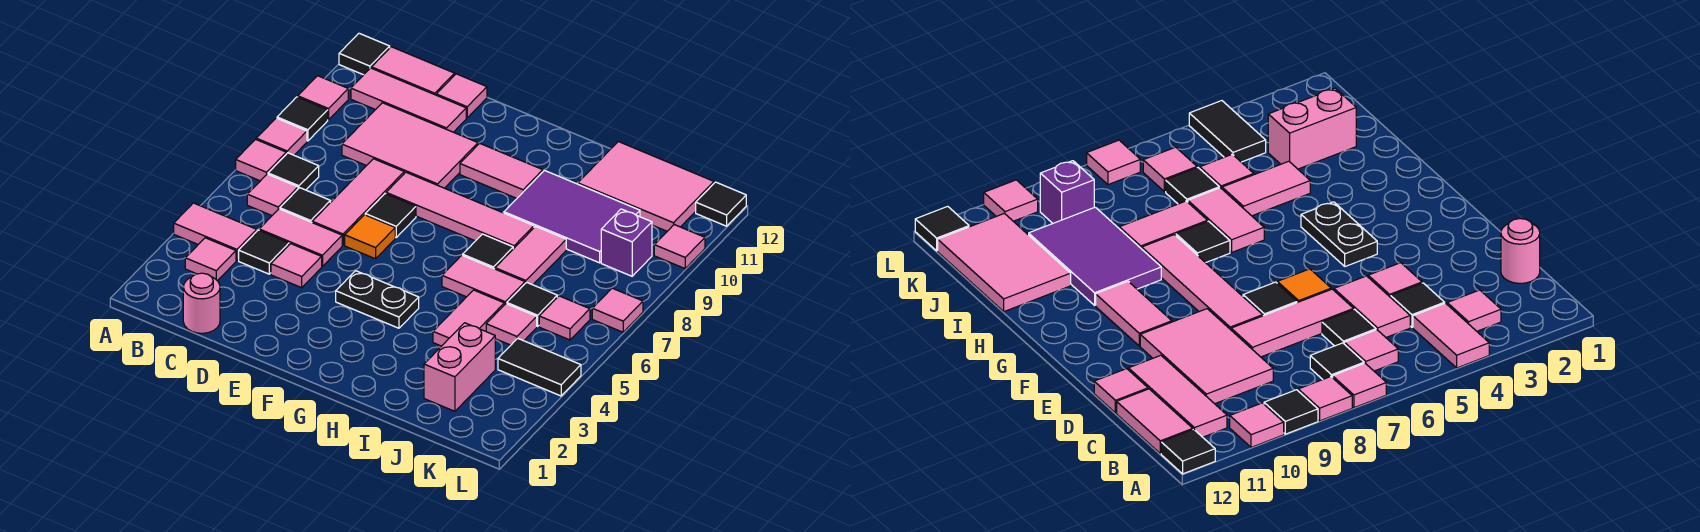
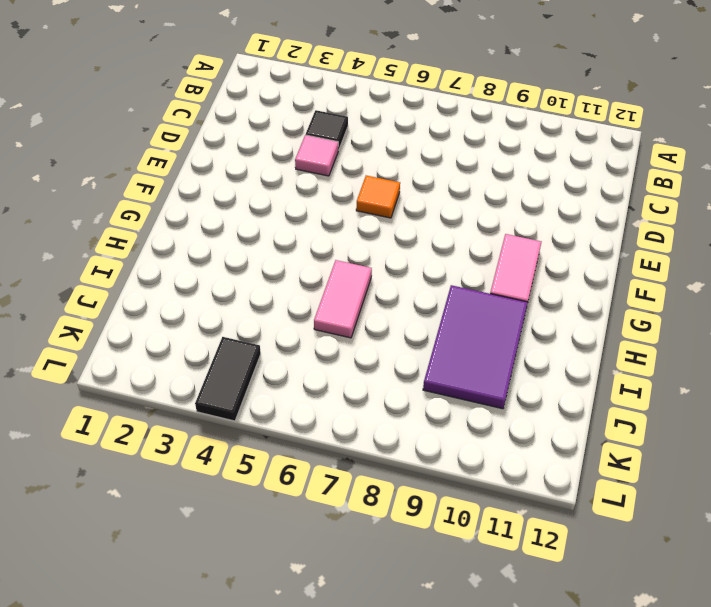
none -> pink 1x2 tile [174,203,257,261]
none -> pink 1x1 tile [236,139,286,181]
none -> pink 1x1 tile [256,118,307,155]
none -> black 1x1 tile [277,97,328,141]

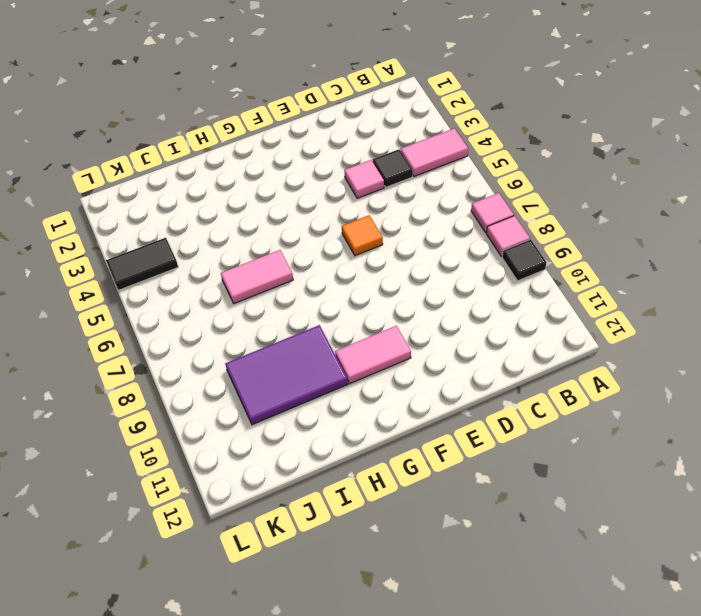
none -> pink 1x1 tile [298,76,348,120]
none -> black 1x1 tile [339,33,390,75]
none -> pink 1x1 tile [185,238,236,281]
none -> pink 1x1 tile [247,174,298,216]

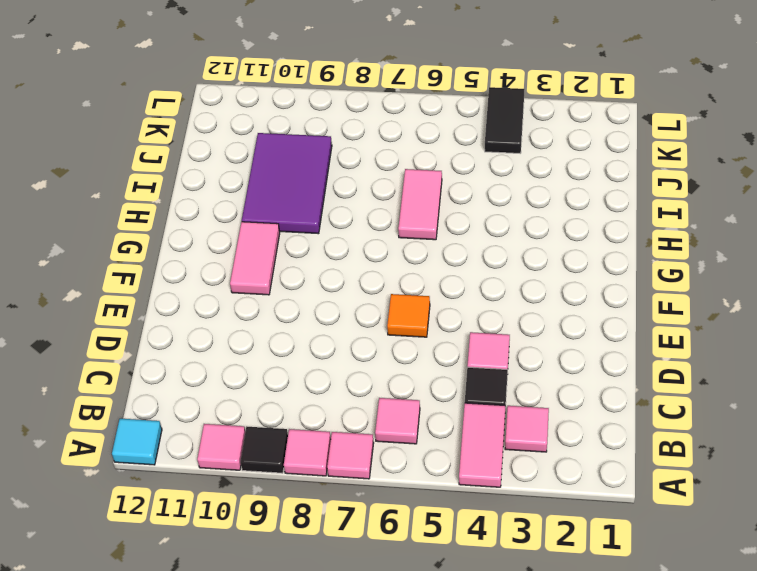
cyan 1x1 tile [112,419,162,465] -> black 1x1 tile [339,33,390,75]
none -> black 1x1 tile [268,153,319,190]
none -> pink 1x3 tile [351,68,466,132]
none -> pink 1x2 tile [372,47,455,95]
none -> pink 1x1 round brick [183,273,220,333]

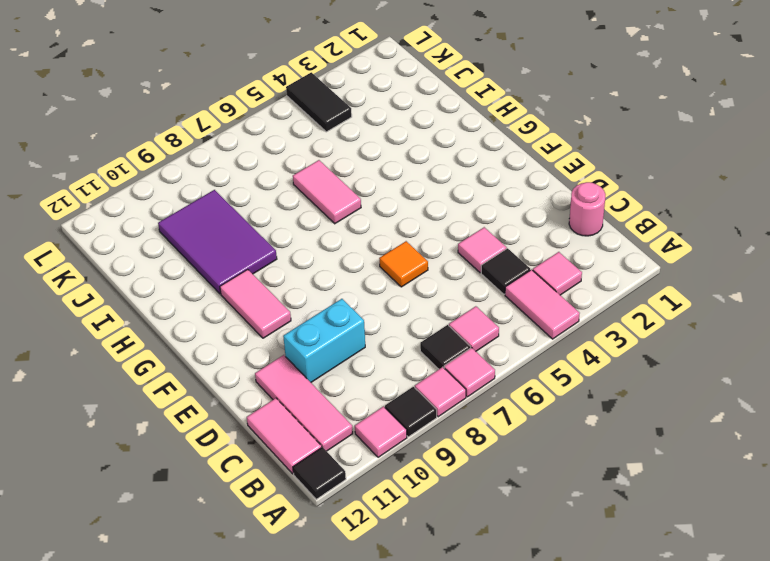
cyan 1x2 brick [283,299,365,382] -> pink 2x3 tile [342,103,478,188]
none -> pink 1x2 tile [259,209,342,267]
none -> black 1x1 tile [280,188,330,222]
none -> pink 1x3 tile [312,159,404,245]
none -> pink 1x1 tile [436,74,487,118]

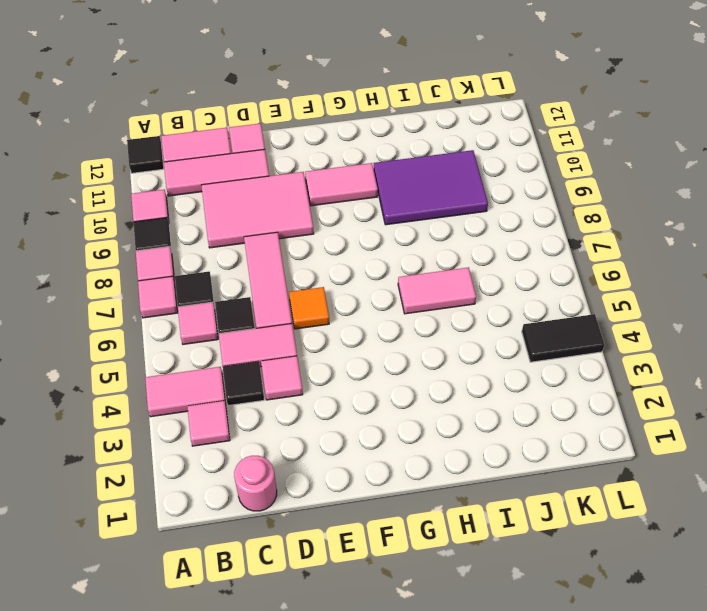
none -> black 1x1 tile [365,194,416,237]
none -> pink 1x4 tile [386,172,534,249]
none -> black 1x2 plate [336,271,419,328]
none -> black 1x1 tile [463,234,513,269]

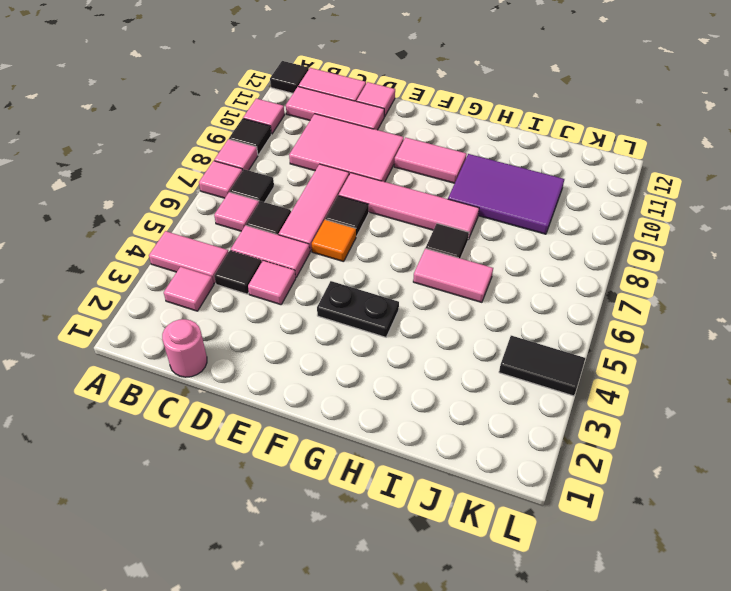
none -> pink 1x2 tile [433,290,504,346]
none -> pink 1x2 tile [495,226,566,285]
none -> pink 2x3 tile [578,142,714,231]
none -> pink 1x2 brick [424,323,495,411]

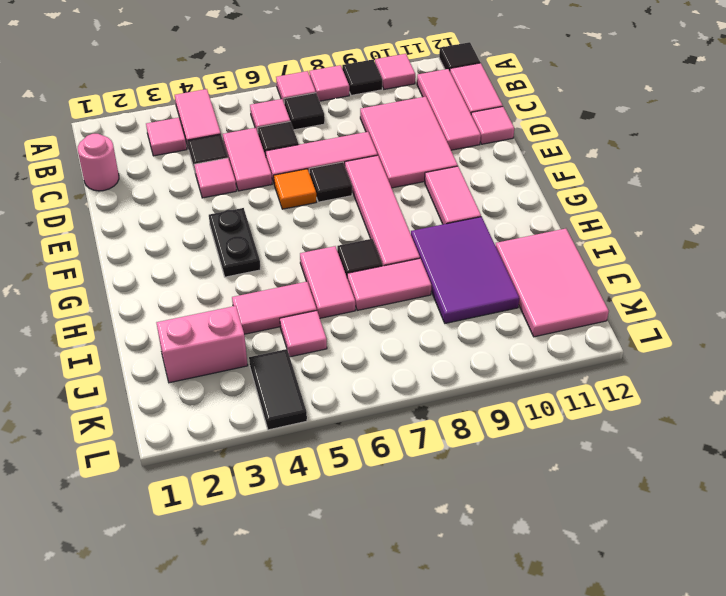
none -> black 1x1 tile [507,282,557,326]
none -> pink 1x1 tile [539,296,590,340]
none -> purple 1x1 brick [601,209,652,276]
none -> pink 1x1 tile [592,288,643,332]

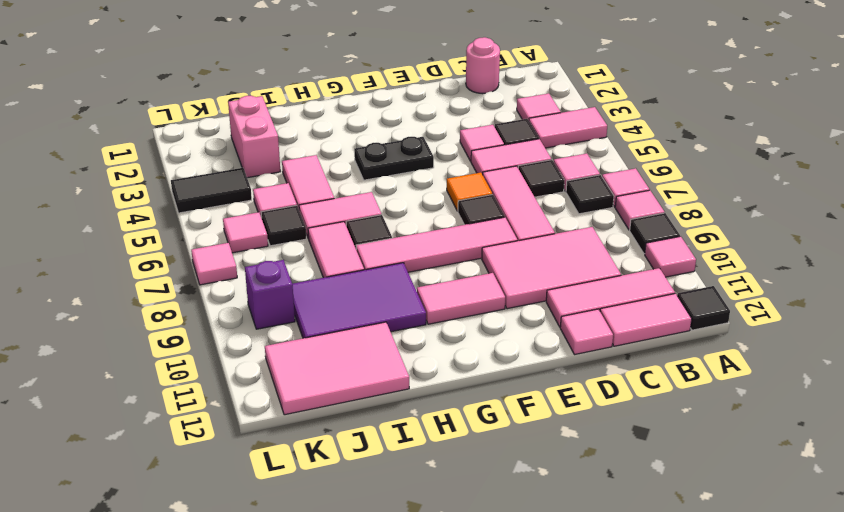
none -> pink 1x1 tile [654,225,705,269]
none -> black 1x1 tile [696,182,746,226]

